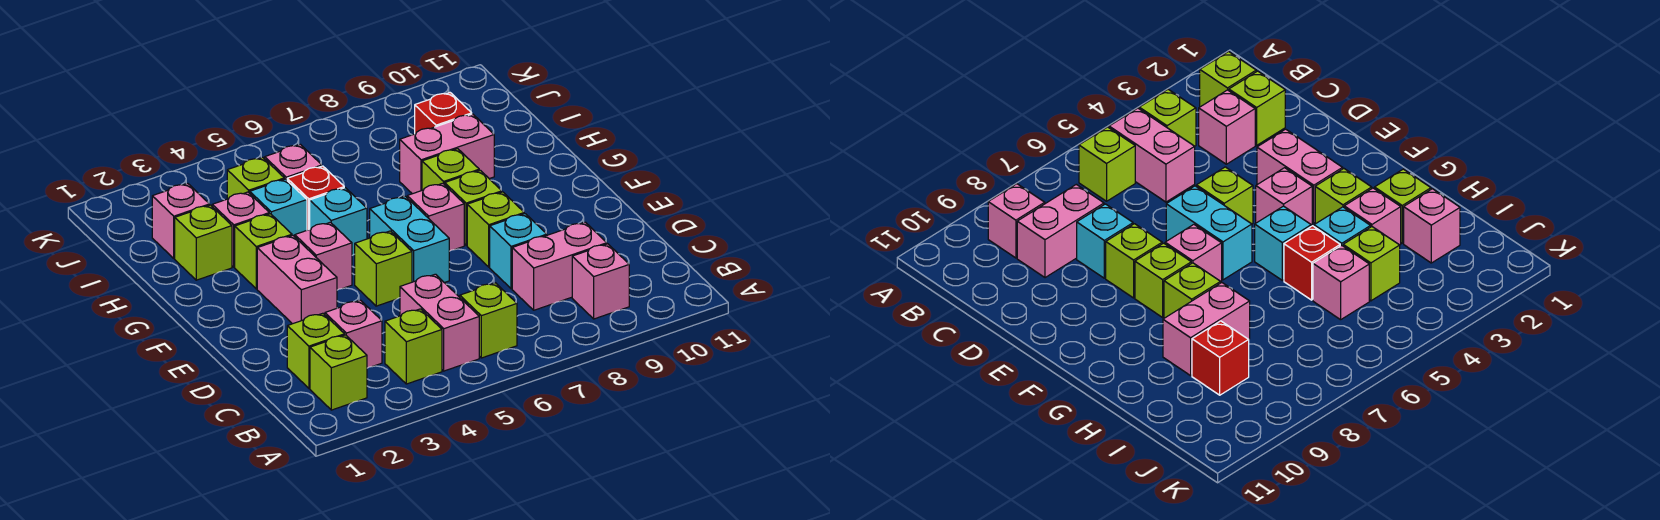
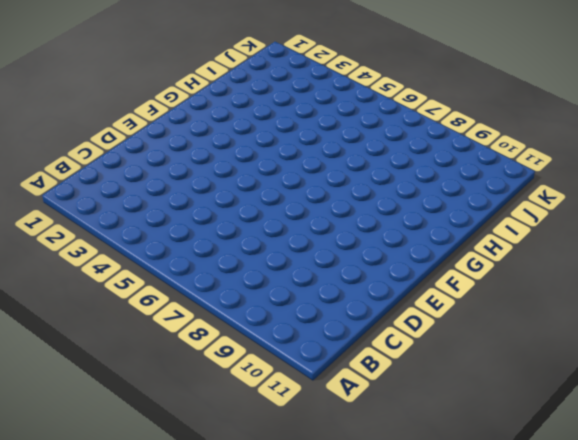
none -> lime 1x1 brick [310,335,367,410]
none -> lime 1x1 brick [385,309,442,384]
none -> pink 1x2 brick [400,274,479,371]

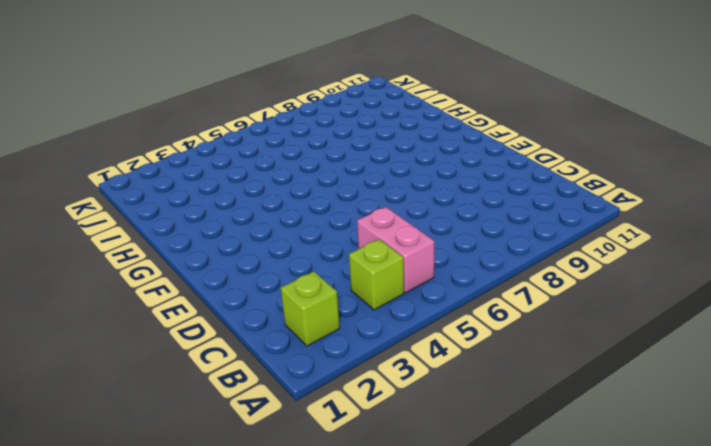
none -> lime 1x1 brick [460,283,517,358]
none -> pink 1x1 brick [572,244,629,319]
none -> lime 1x1 brick [287,313,345,388]

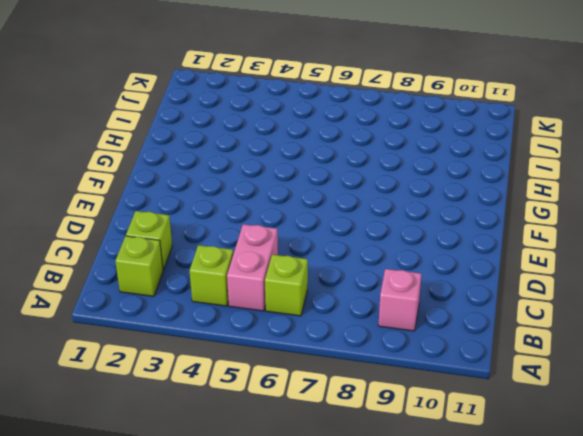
none -> pink 1x1 brick [325,300,382,368]
none -> pink 1x2 brick [512,222,607,310]
none -> cyan 1x1 brick [490,214,547,289]

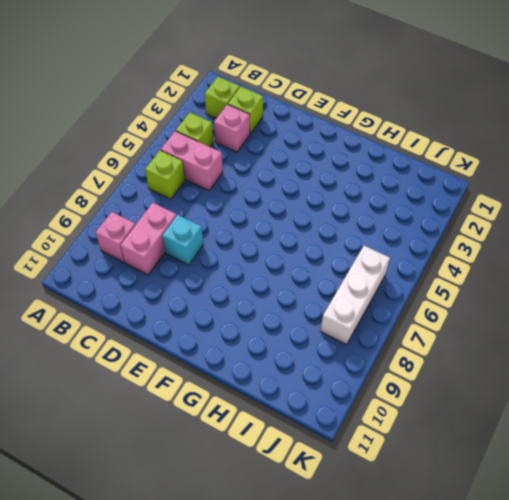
white 1x3 brick [321,246,390,345] -> none
none -> pink 1x2 brick [257,235,337,324]
none -> lime 1x1 brick [355,231,412,306]
none -> cyan 1x2 brick [370,196,449,283]

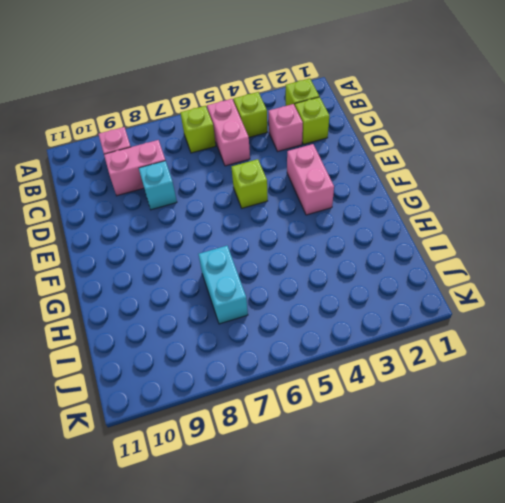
cyan 1x2 brick [198,246,248,324] -> cyan 1x2 brick moved to [370,196,449,283]
none -> lime 1x1 brick [467,192,524,267]
none -> pink 1x1 brick [295,222,352,290]
none -> pink 1x1 brick [407,183,464,251]

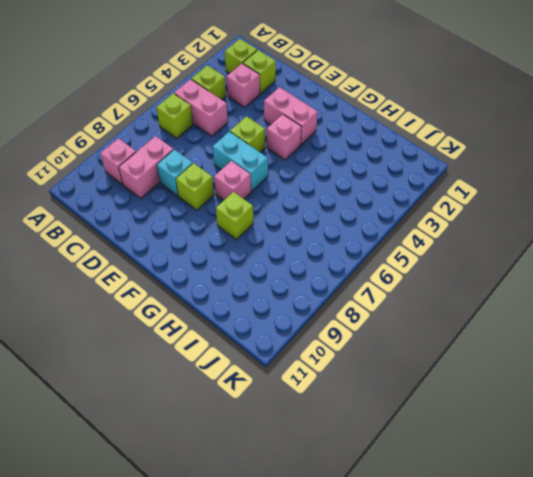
none -> lime 1x1 brick [445,170,502,245]
none -> lime 1x1 brick [235,214,292,289]
none -> cyan 1x1 brick [310,188,367,255]

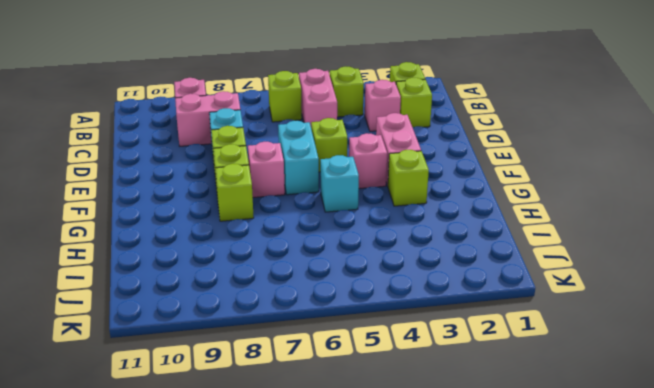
none -> lime 1x1 brick [175,205,232,280]
none -> pink 1x1 brick [212,192,269,267]
none -> cyan 1x1 brick [250,179,307,237]

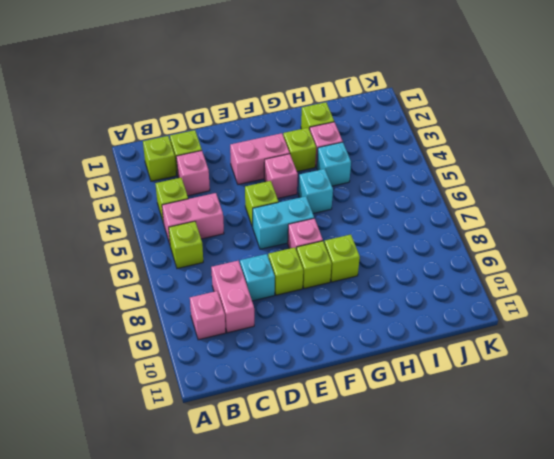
none -> red 1x1 brick [287,166,344,230]
none -> pink 1x2 brick [400,114,494,194]
none -> pink 1x1 brick [152,184,209,258]

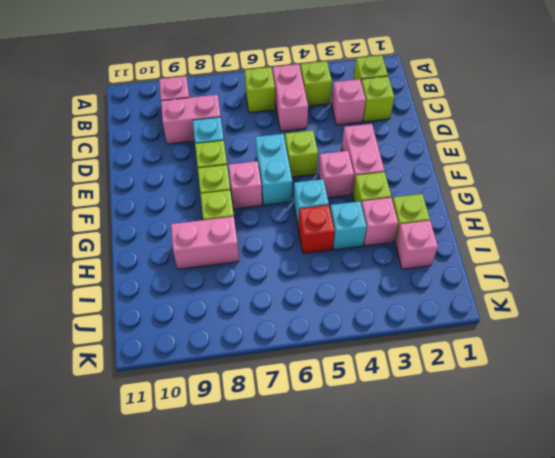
none -> lime 1x1 brick [227,157,284,199]
none -> pink 1x1 brick [265,144,322,180]
none -> red 1x1 brick [415,93,472,134]

